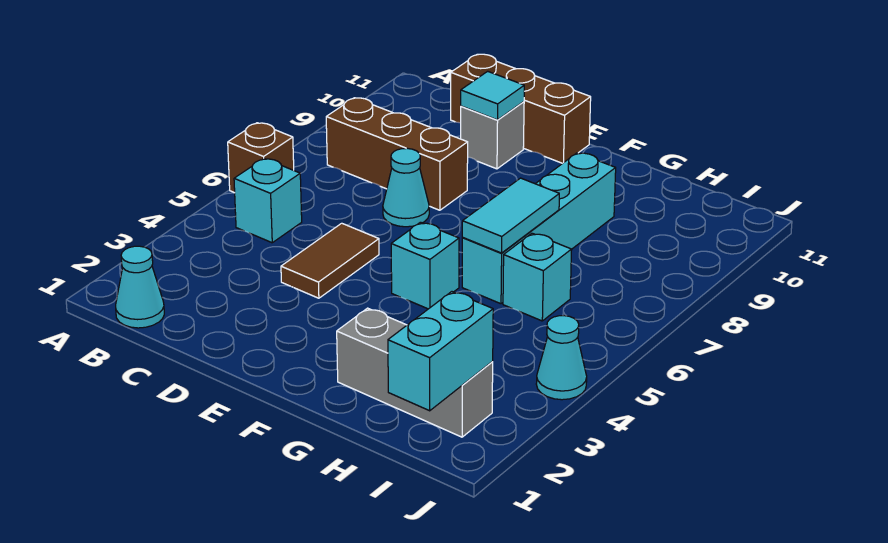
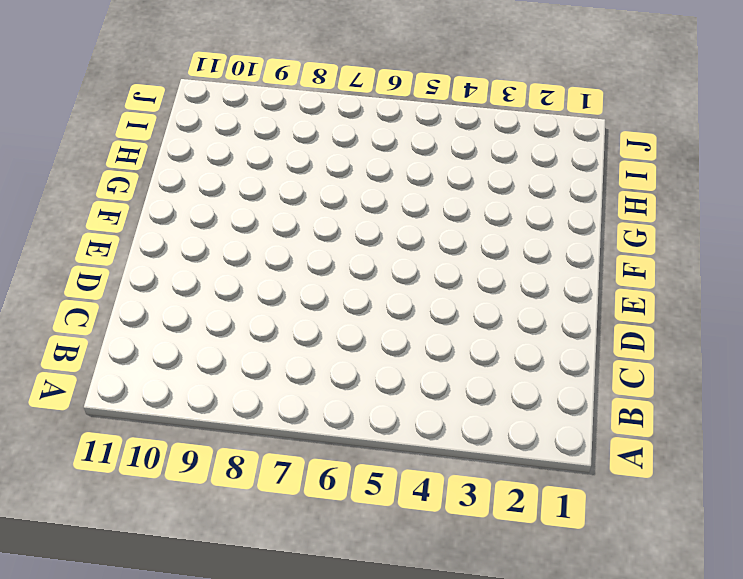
none -> brown 1x1 brick [228,123,294,193]
none -> cyan 1x1 cone [116,246,164,328]
none -> cyan 1x1 brick [234,159,302,243]

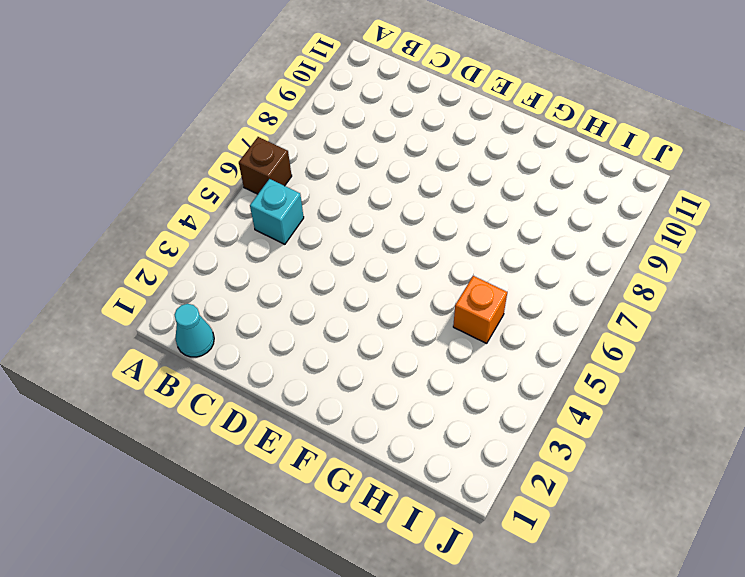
orange 1x1 brick [453,276,507,343] -> none
none -> brown 1x3 brick [326,98,468,210]
none -> brown 1x3 brick [451,54,591,163]
none -> brown 1x2 tile [281,223,379,298]

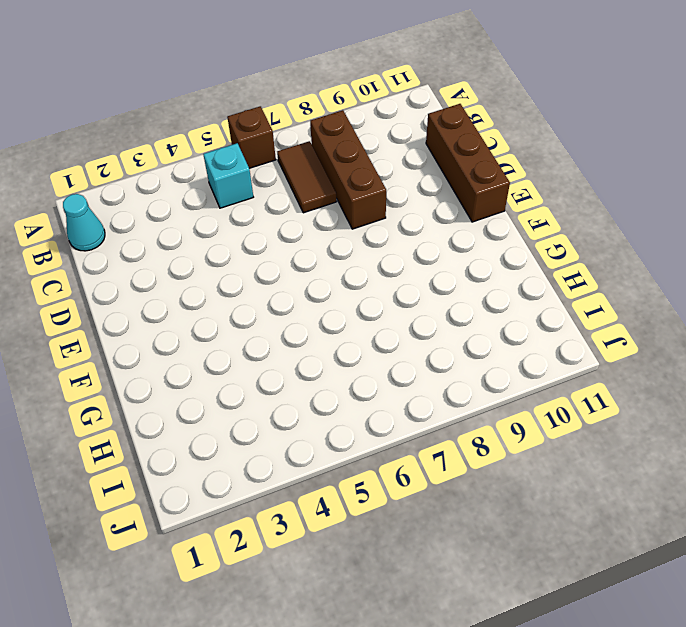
brown 1x2 tile [277,141,337,213] -> brown 1x2 tile turned to [281,223,379,298]
none -> cyan 1x1 cone [383,148,429,227]
none -> grey 1x1 brick [461,102,524,169]
none -> cyan 1x1 brick [391,222,459,309]

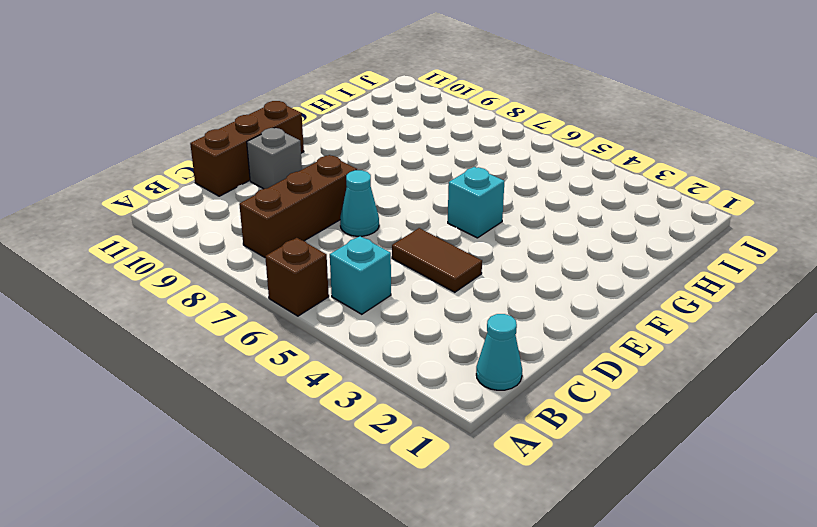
none -> grey 1x3 brick [337,308,493,437]
none -> cyan 1x4 brick [462,153,616,304]
none -> cyan 1x1 brick [503,233,572,321]

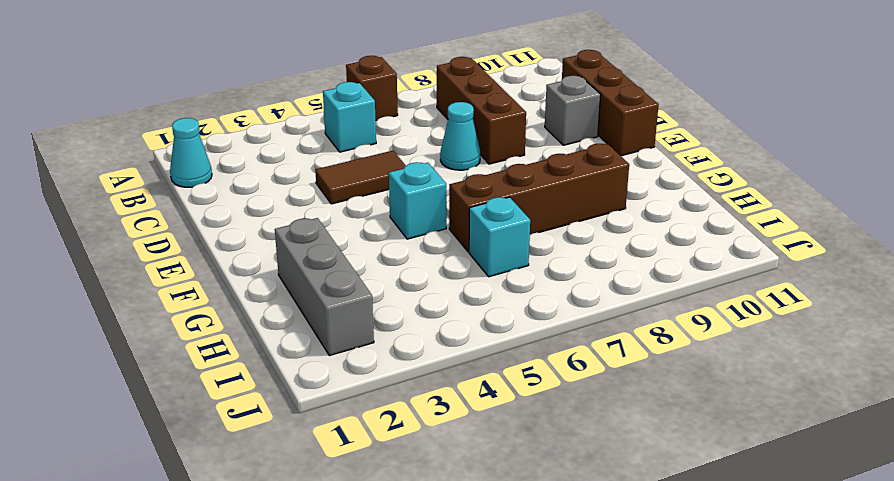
brown 1x4 brick [449,144,629,252] -> cyan 1x4 brick [462,153,616,304]
none -> cyan 1x1 cone [536,316,587,400]
none -> cyan 1x1 tile [461,71,524,120]
none -> cyan 1x2 tile [462,178,559,253]

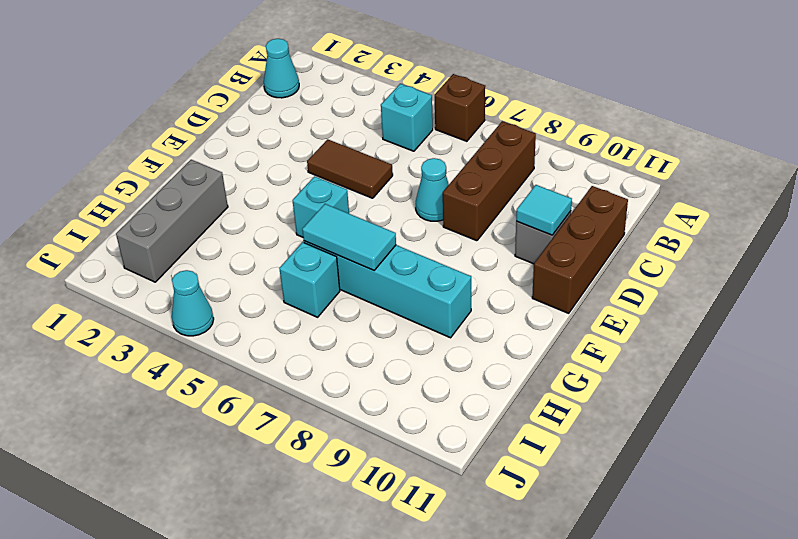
none -> cyan 1x2 brick [388,292,493,411]

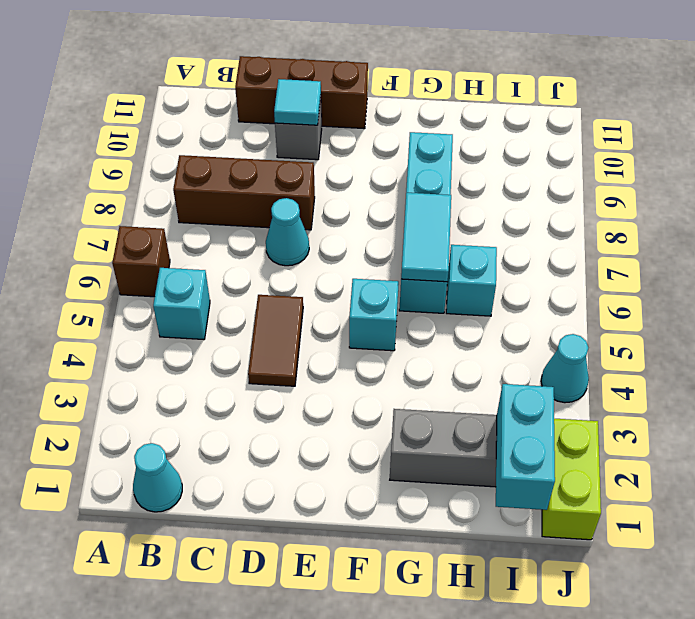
lime 1x2 brick [542,419,601,540] -> none

